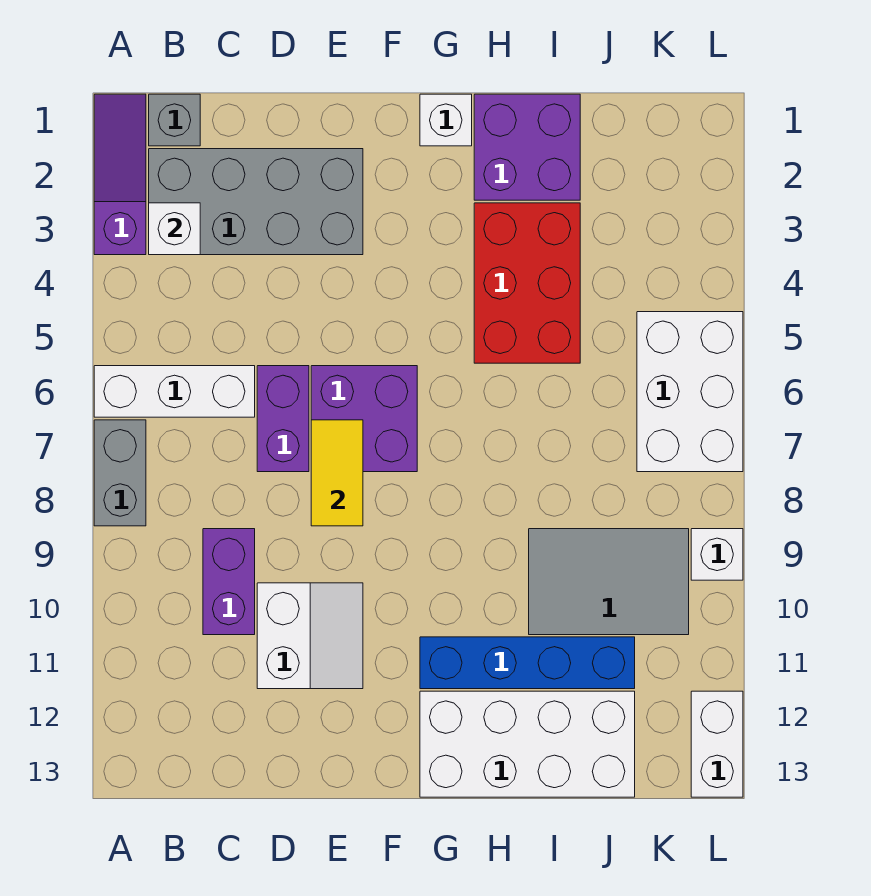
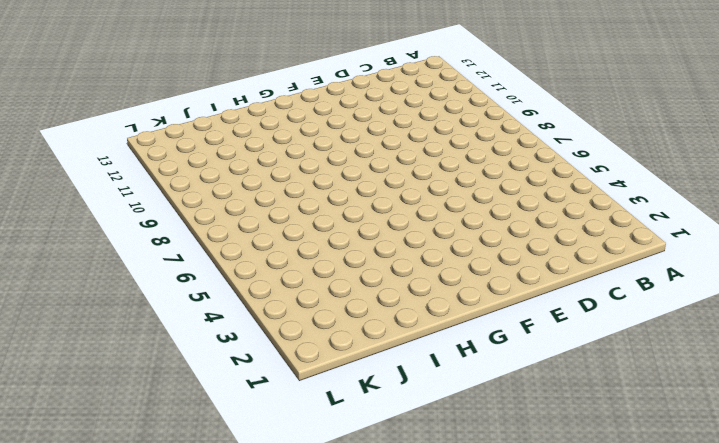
none -> purple 1x3 slope [94,94,146,255]
none -> white 1x3 brick [94,366,255,417]
none -> grey 1x2 brick [94,420,146,526]

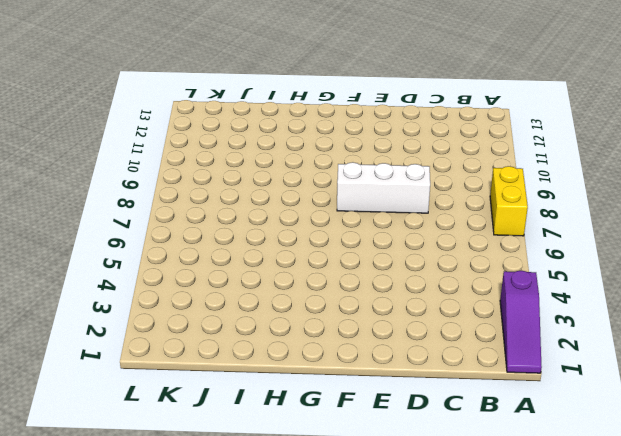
yellow 1x2 brick [490,166,528,236] -> grey 1x2 brick [94,420,146,526]
white 1x3 brick [337,162,430,213] -> white 1x3 brick moved to [94,366,255,417]
none -> grey 1x1 brick [149,94,200,146]
none -> grey 2x4 brick [149,149,363,255]
none -> purple 1x2 brick [203,529,255,635]

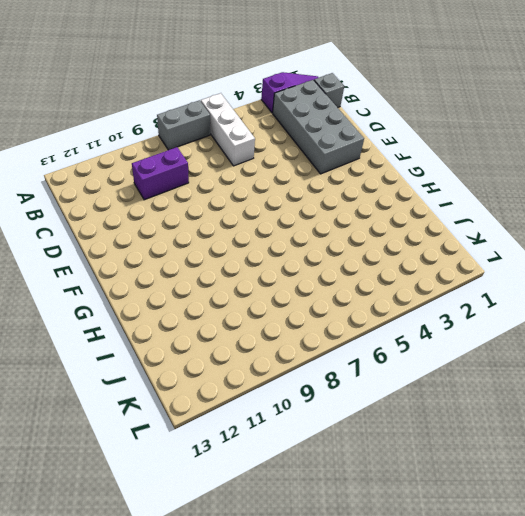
none -> purple 1x2 brick [257,366,309,472]
none -> white 2x2 slope [257,583,363,689]
none -> purple 2x2 brick [311,366,417,472]

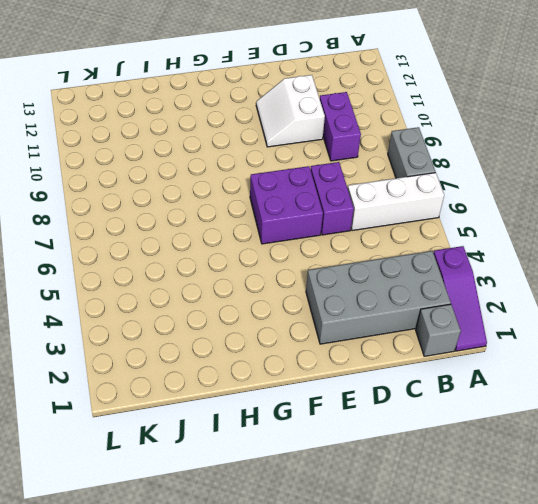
none -> white 1x1 brick [420,94,472,146]
none -> blue 1x4 brick [420,637,635,689]
none -> white 2x4 brick [420,691,635,797]

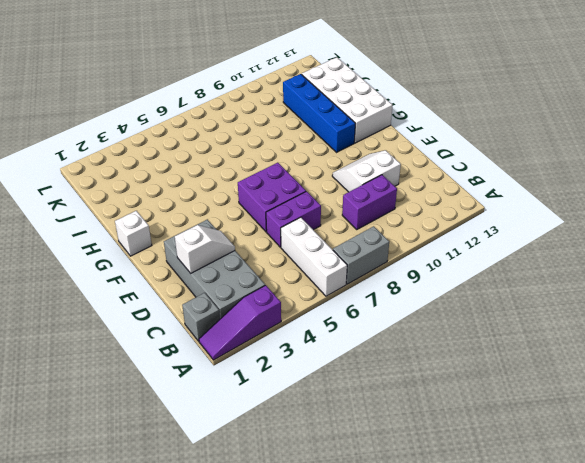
white 1x2 slope [175,225,235,273] -> none
none -> purple 2x2 brick [474,94,580,200]
none -> red 2x3 brick [474,203,580,363]
none -> grey 2x3 tile [529,529,689,635]

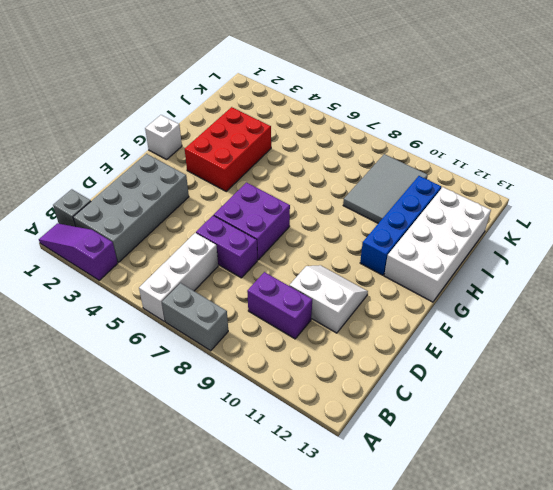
red 2x3 brick [185,107,271,191] -> red 2x3 brick turned to [474,203,580,363]
none -> purple 2x2 brick [474,94,580,200]
none -> white 2x3 brick [637,312,743,472]
none -> white 1x1 brick [691,529,743,580]

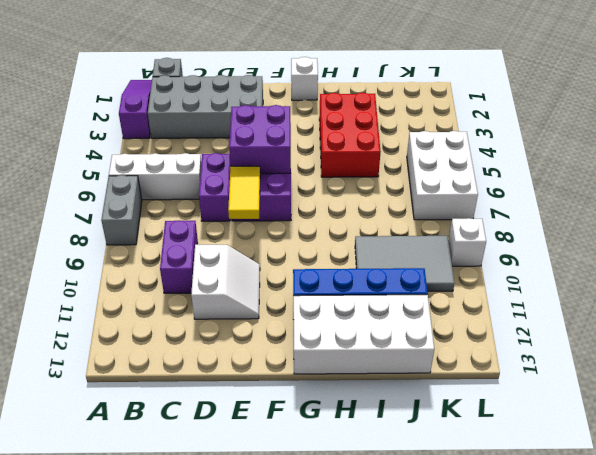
purple 2x2 brick [229,105,291,174] -> purple 2x2 brick moved to [474,94,580,200]
none -> white 1x2 brick [691,691,743,797]
none -> white 1x1 brick [149,203,200,255]

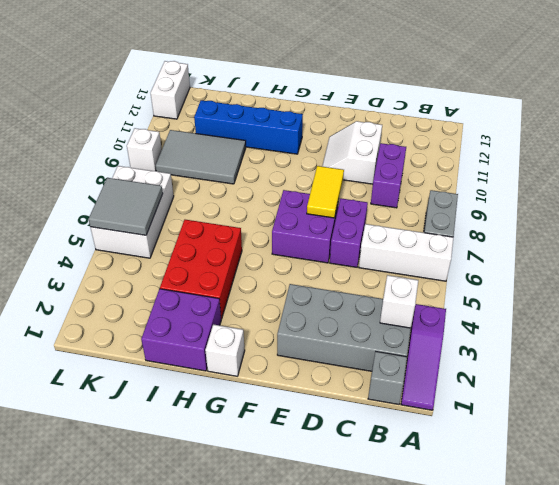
grey 2x2 tile [88,178,163,235] -> none
none -> white 2x4 brick [420,691,635,797]

